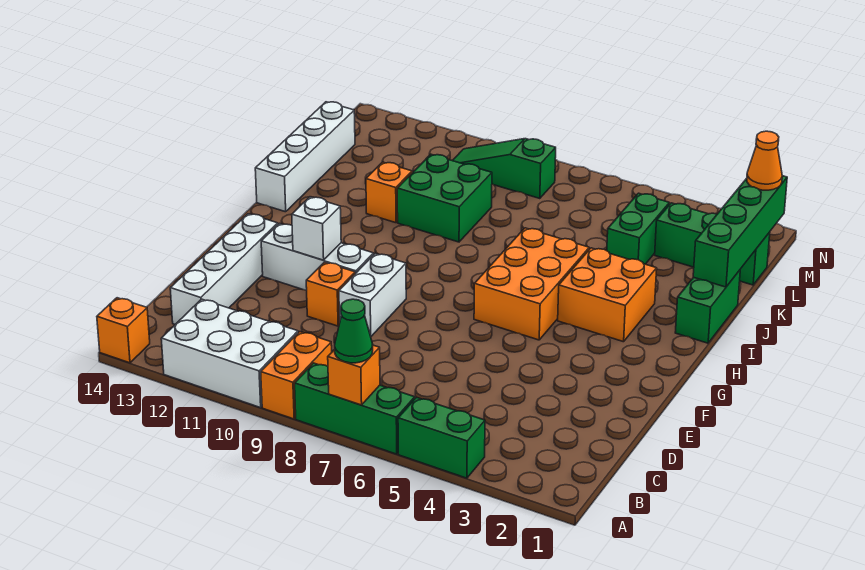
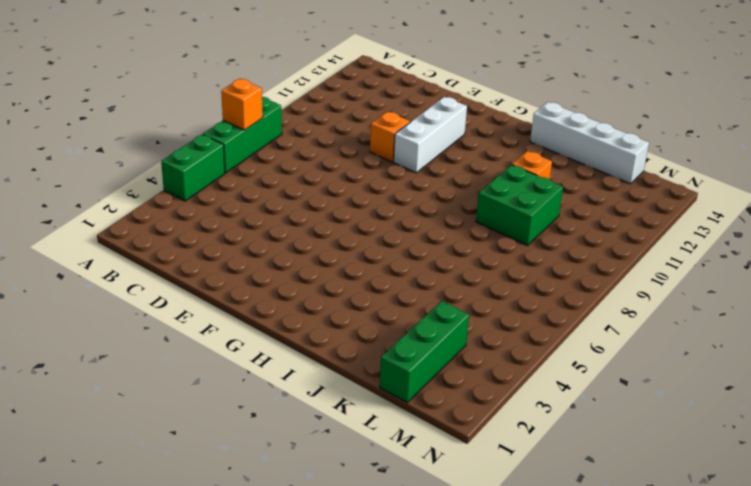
none -> orange 1x2 brick [261,332,332,419]
none -> white 2x3 brick [161,299,298,408]
none -> orange 1x1 brick [97,298,150,363]

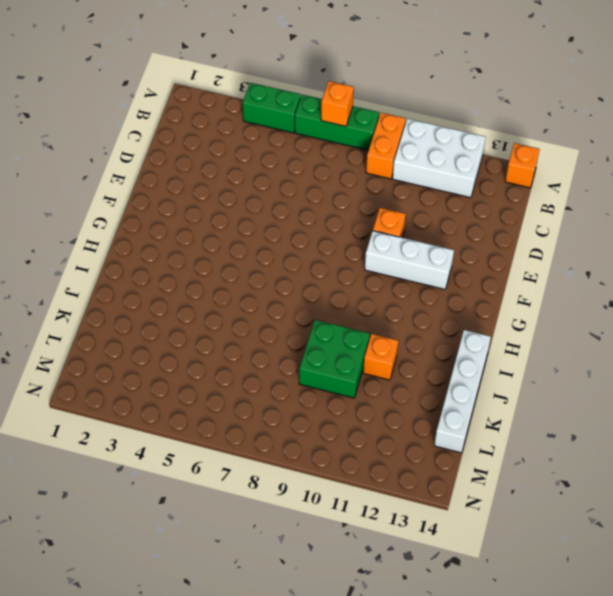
none -> white 1x4 brick [170,214,278,324]
none -> white 1x2 brick [339,254,406,336]
none -> orange 2x3 brick [474,228,589,340]

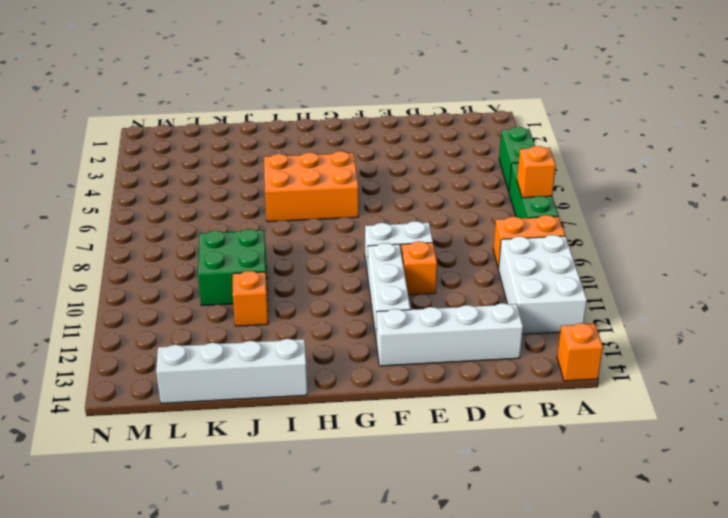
none -> orange 2x2 brick [558,248,657,342]
none -> green 1x2 brick [675,270,740,343]
none -> green 1x2 brick [607,193,669,264]

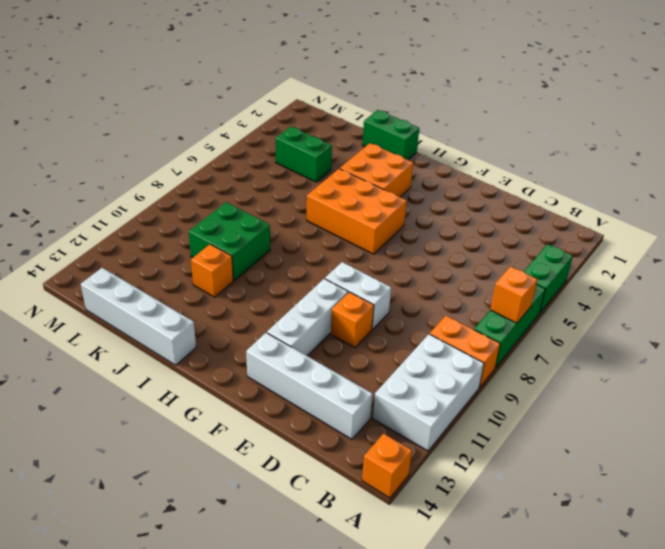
none -> green 1x3 brick [655,203,770,285]
none -> green 1x3 slope [452,139,556,199]
none -> white 1x1 brick [292,197,341,260]

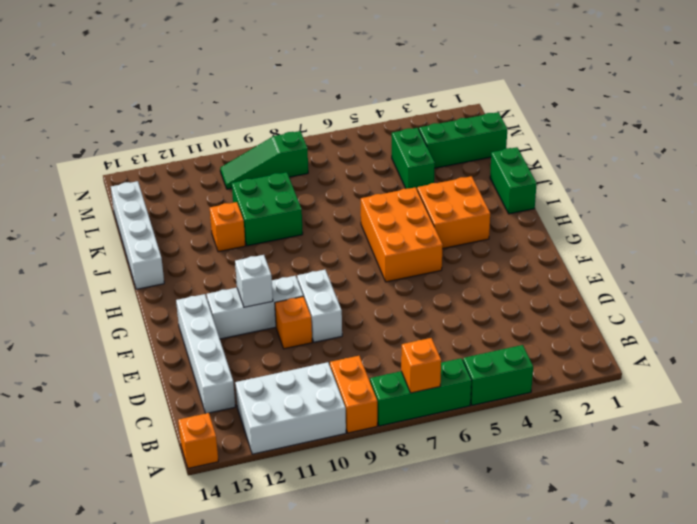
none -> green 1x4 brick [693,176,787,287]
none -> green 1x1 cone [335,299,373,363]
none -> orange 1x1 cone [747,131,782,190]

